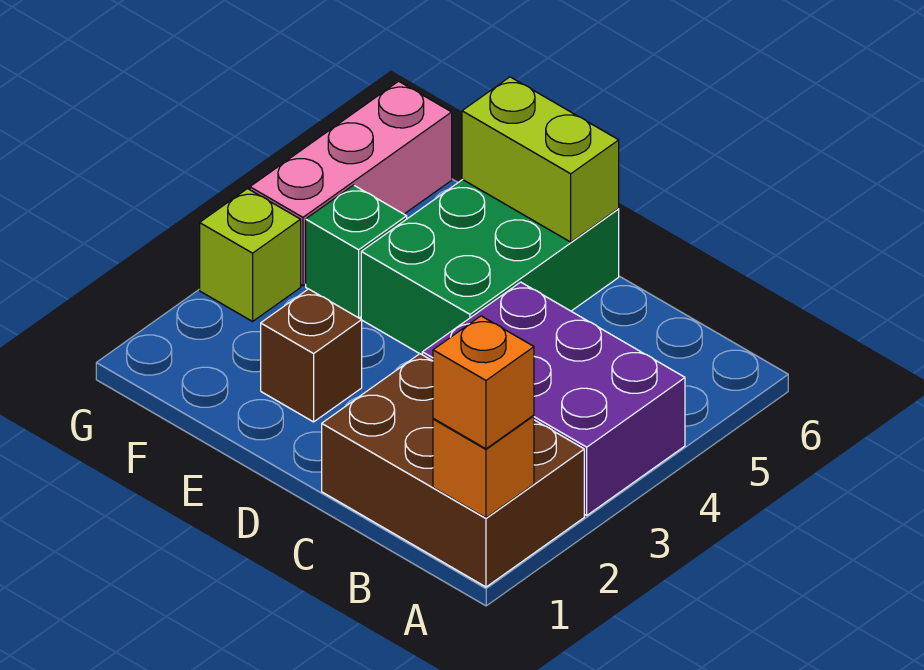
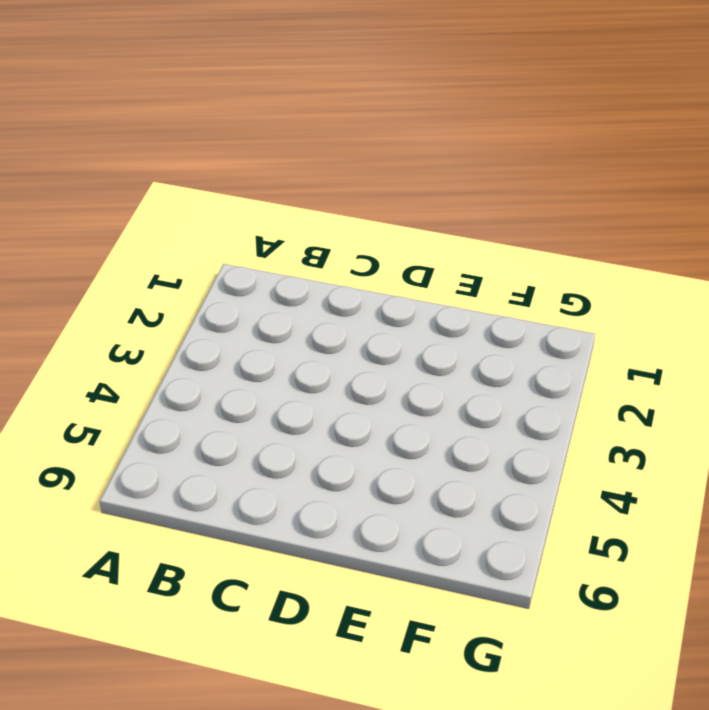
none -> brown 2x3 brick [322,354,584,587]
none -> purple 2x3 brick [422,282,685,515]

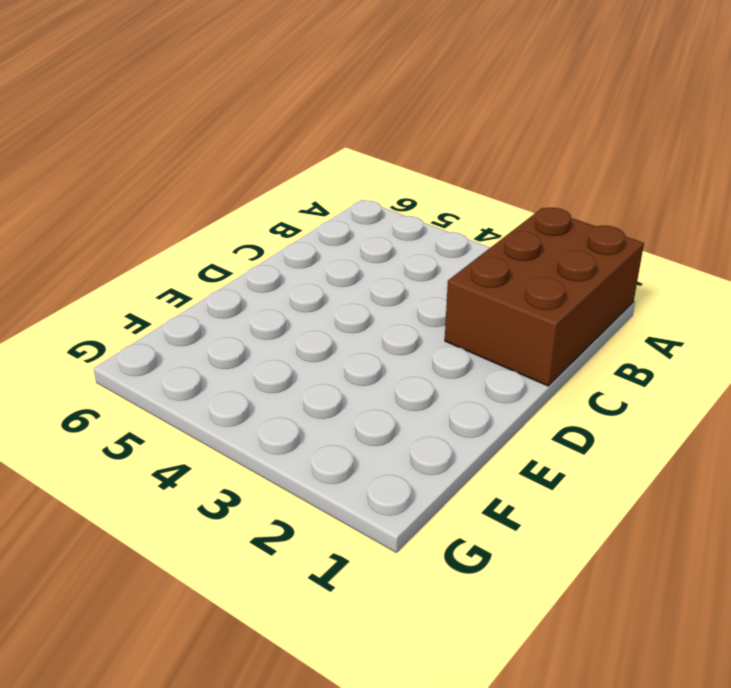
none -> purple 2x3 brick [422,282,685,515]
none -> green 2x3 brick [361,180,619,354]

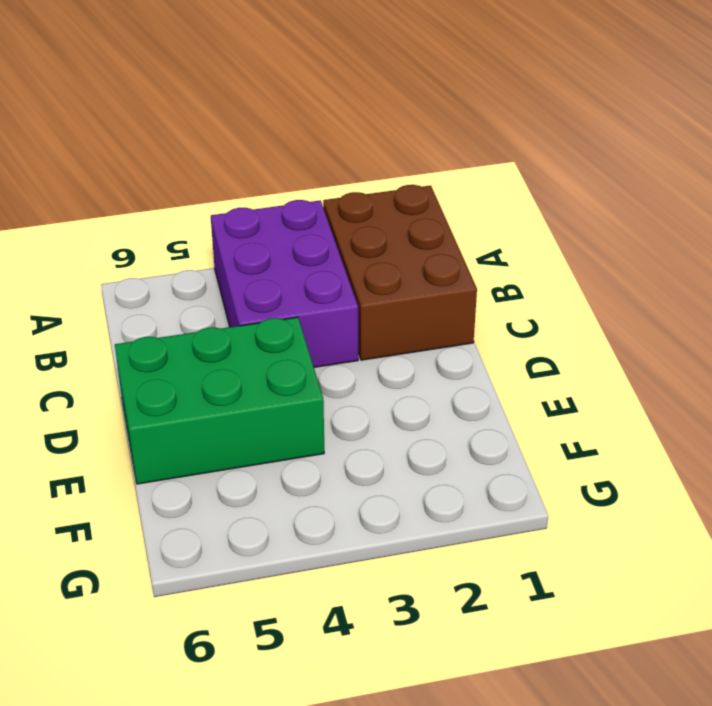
none -> brown 1x1 brick [261,289,362,422]
none -> green 1x1 brick [306,185,407,318]

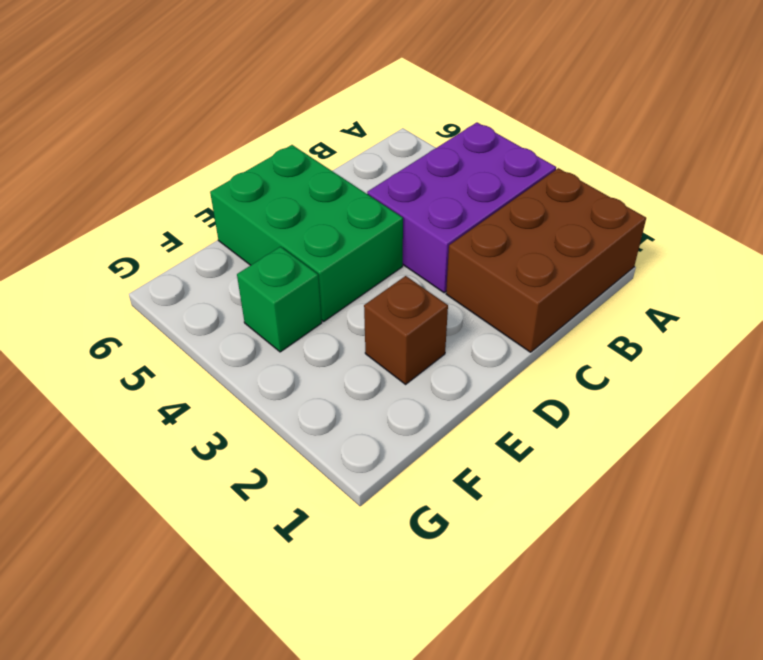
none -> lime 1x1 brick [200,189,301,321]
none -> pink 1x3 brick [250,81,452,286]

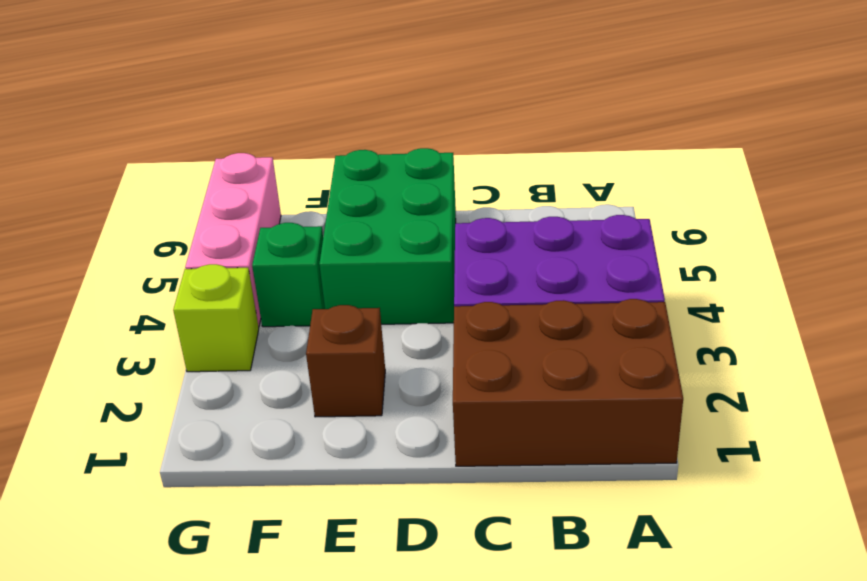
none -> orange 1x1 brick [433,415,534,518]
none -> lime 1x2 brick [462,77,619,242]

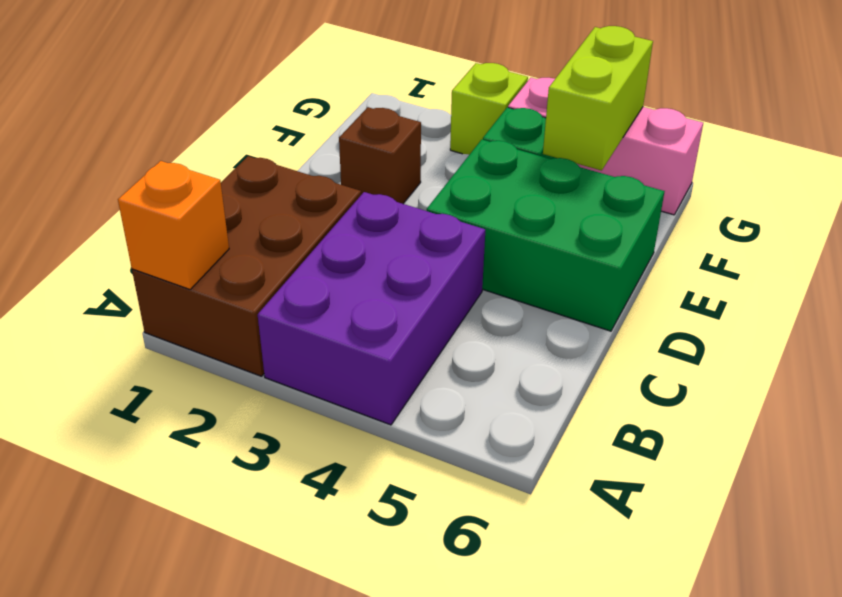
lime 1x2 brick [543,26,653,171] -> lime 1x2 brick moved to [462,77,619,242]
none -> orange 1x1 brick [433,316,534,449]

